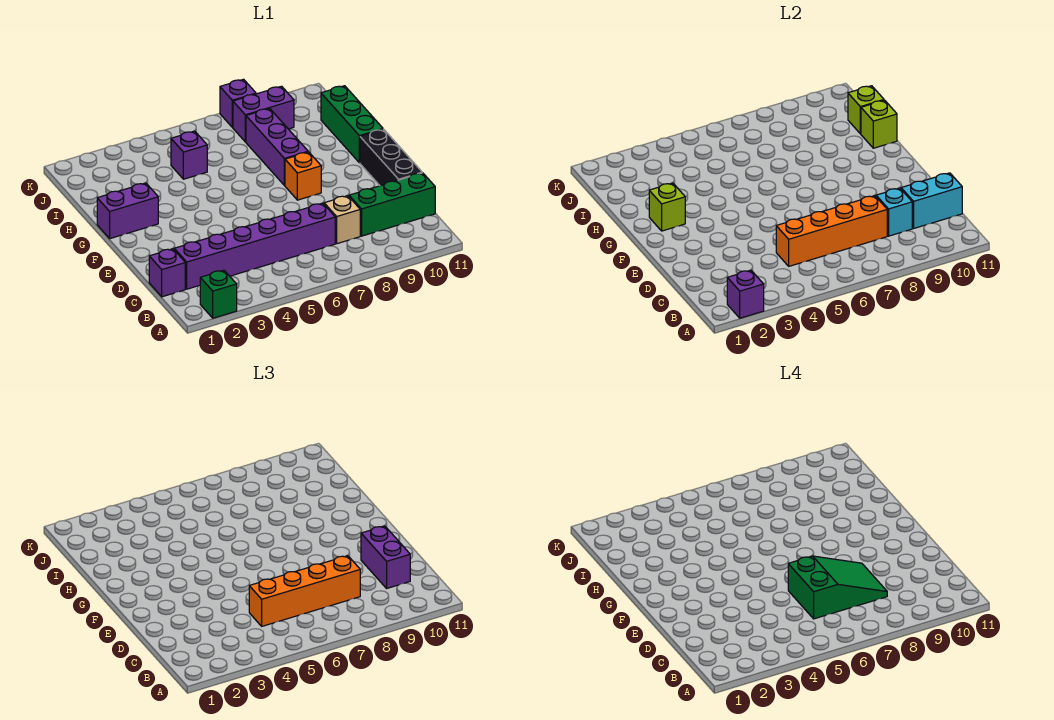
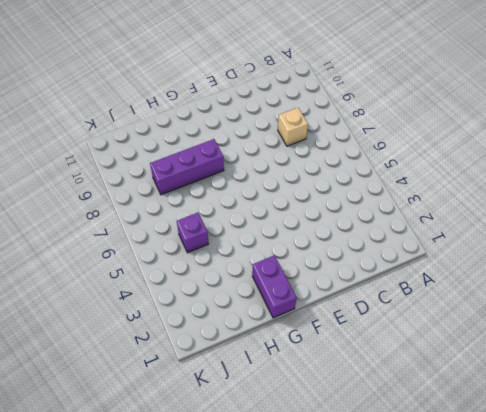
none -> green 1x1 brick [200,270,237,318]
none -> purple 1x1 brick [149,249,185,297]
none -> purple 1x6 brick [174,203,335,289]

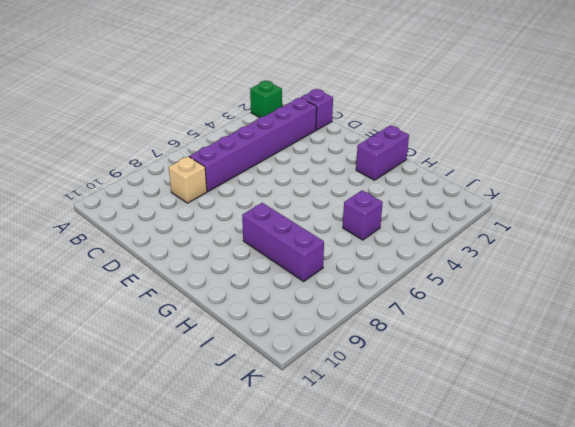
none -> green 1x3 brick [349,173,435,236]
none -> black 1x3 brick [360,129,422,186]
none -> orange 1x1 brick [285,152,321,200]

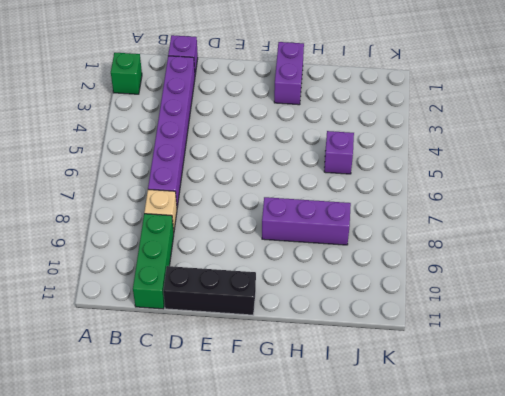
none -> orange 1x1 brick [285,152,321,200]
none -> green 1x3 brick [321,86,383,163]
none -> purple 1x2 brick [233,86,294,142]

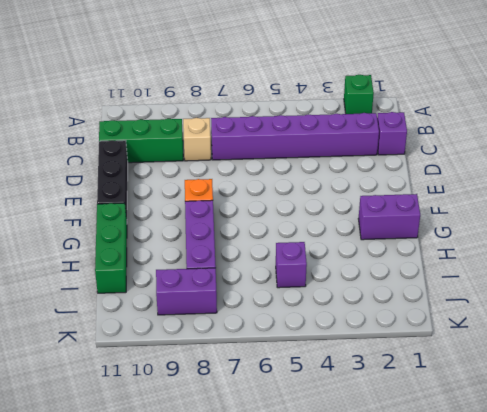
none -> purple 1x1 brick [220,79,256,127]
none -> purple 1x1 brick [727,270,764,318]
none -> orange 1x4 brick [776,196,887,266]

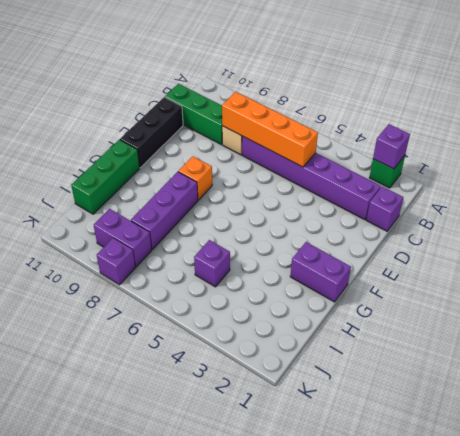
none -> cyan 1x1 brick [876,188,912,236]
none -> cyan 1x2 brick [901,173,962,228]
none -> lime 1x1 brick [649,183,685,231]

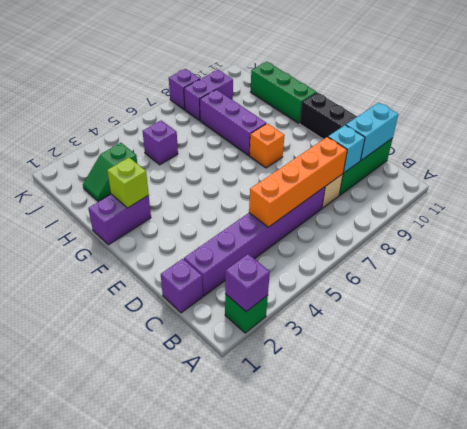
green 1x2 slope [83,143,137,202] -> none
none -> lime 1x1 brick [861,100,897,148]
none -> lime 1x1 brick [848,86,884,134]
none -> orange 1x4 brick [249,556,360,626]

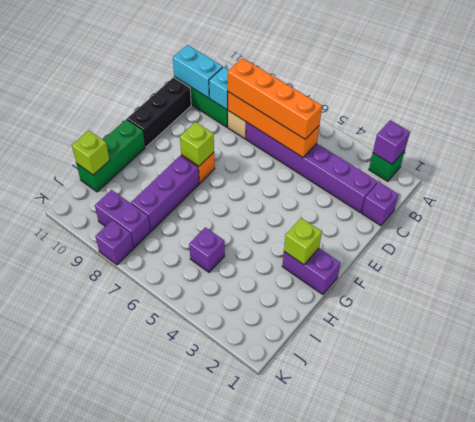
lime 1x1 brick [180,122,214,166] -> lime 1x1 brick moved to [861,100,897,148]
none -> purple 1x2 brick [361,526,410,588]
none -> green 2x3 slope [788,556,887,619]

